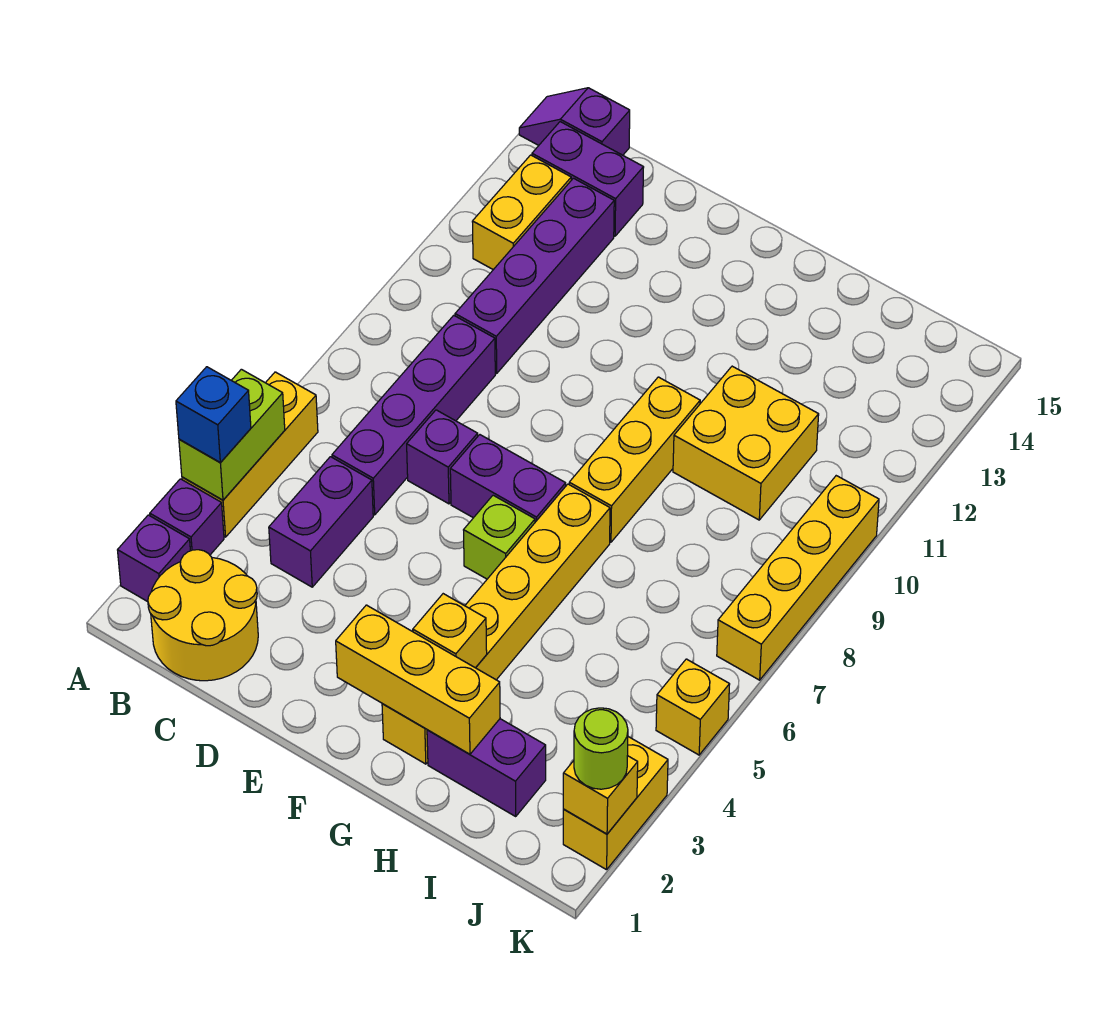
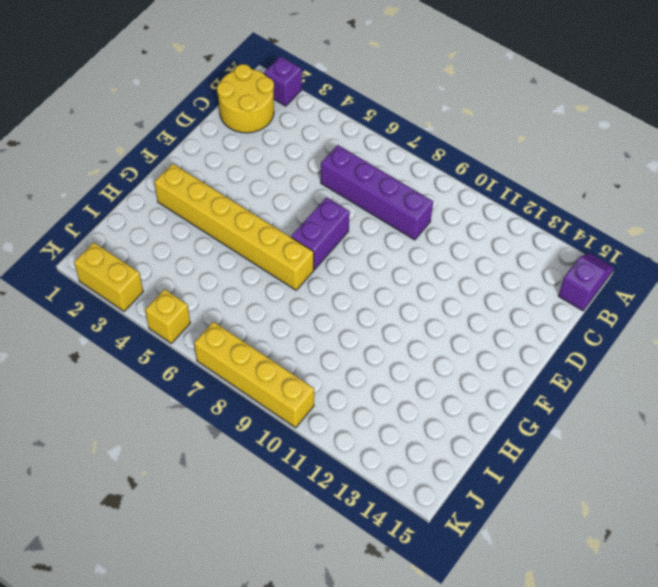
none -> purple 1x1 brick [150,479,224,555]
none -> yellow 1x3 brick [182,372,318,537]
none -> yellow 1x2 brick [472,155,571,270]

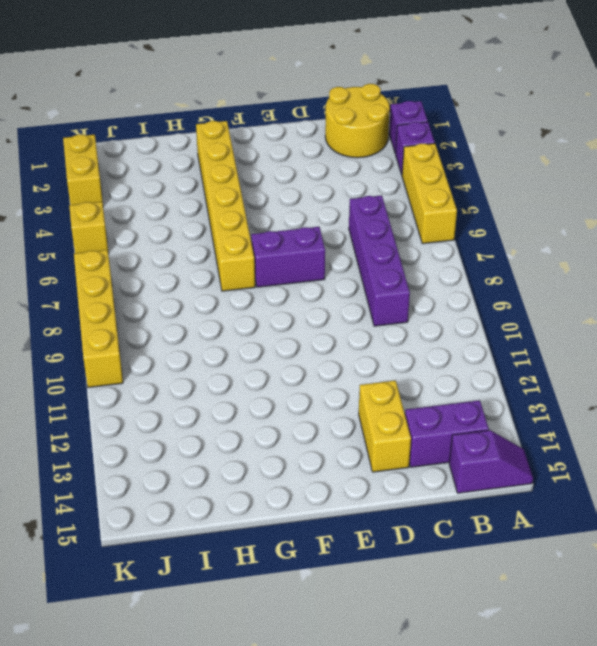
yellow 1x2 brick [359,380,411,472] -> yellow 1x2 brick moved to [472,155,571,270]
none -> purple 1x2 brick [269,457,373,587]
none -> purple 1x4 brick [455,178,614,373]
none -> purple 1x1 brick [407,410,478,504]

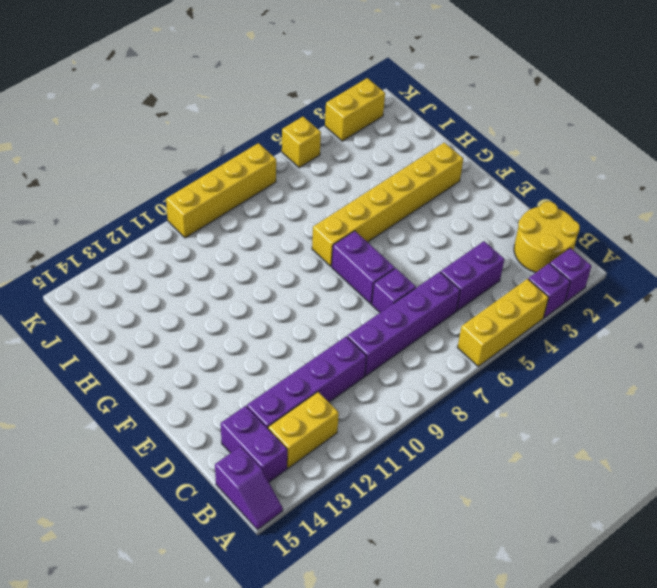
none -> lime 1x1 brick [464,495,535,579]
none -> yellow 1x3 brick [569,377,700,542]
none -> purple 1x2 brick [427,719,546,816]

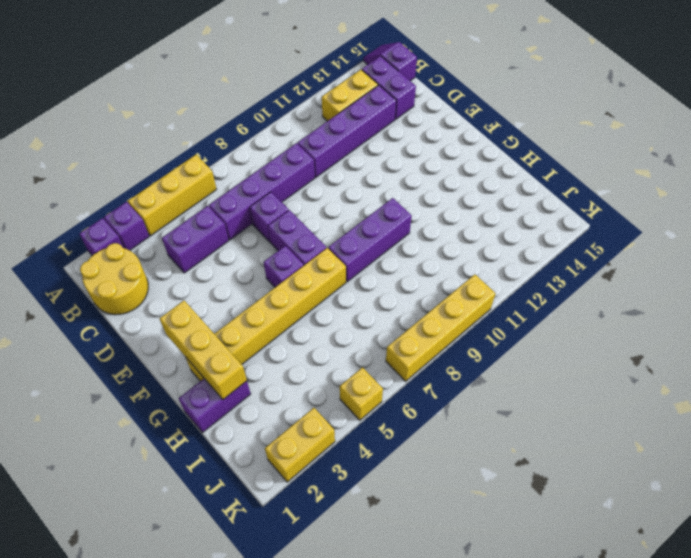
purple 1x1 brick [264,246,304,287] -> lime 1x1 brick [464,495,535,579]
purple 1x3 brick [328,198,412,282] -> yellow 1x3 brick [569,377,700,542]
purple 1x2 brick [179,379,251,433] -> purple 1x2 brick turned to [427,719,546,816]
none -> yellow 2x2 brick [673,366,819,520]
none -> lime 1x2 brick [179,369,285,500]
none -> yellow 1x1 brick [413,594,487,668]

